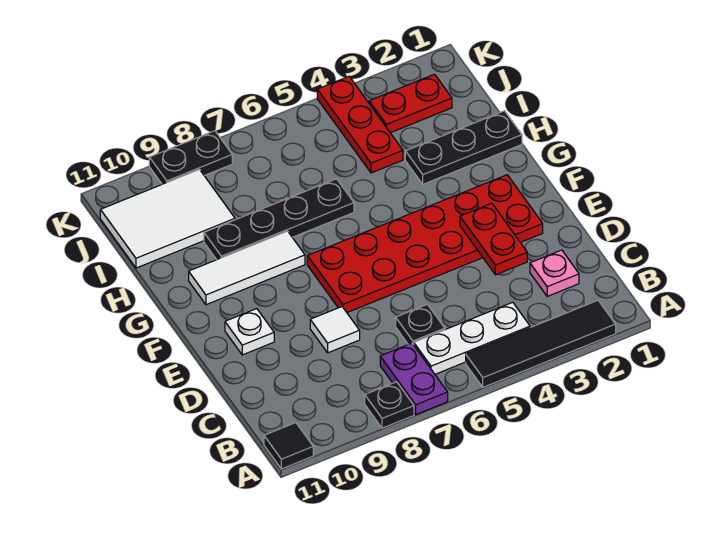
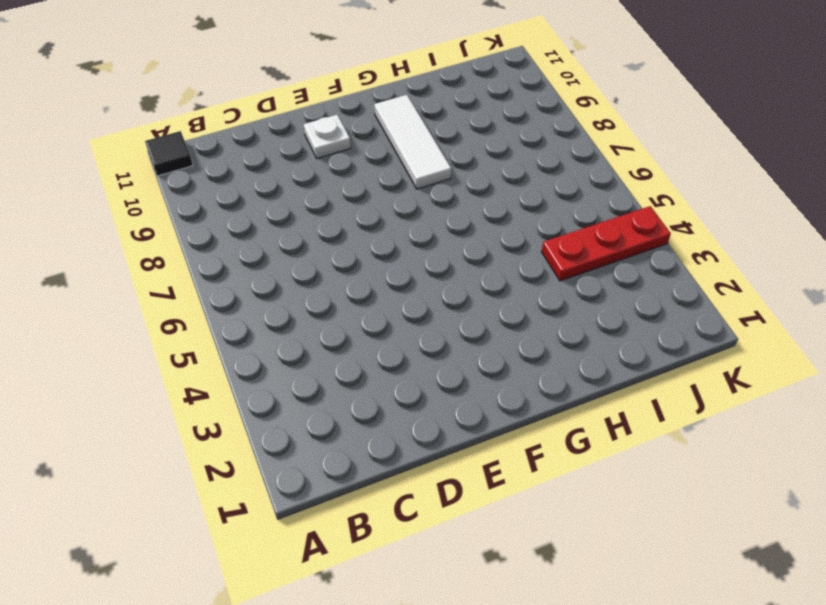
none -> black 1x4 tile [466,300,616,387]
none -> purple 1x2 plate [380,343,448,414]
none -> black 1x1 plate [365,382,414,428]

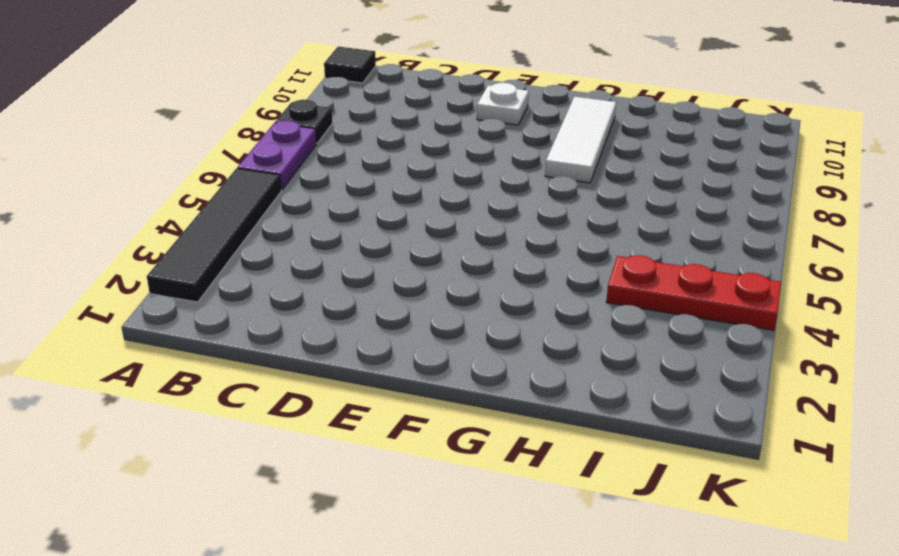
purple 1x2 plate [238,121,317,190] -> purple 1x2 plate turned to [380,343,448,414]
none -> white 1x3 plate [414,302,530,374]
none -> pink 1x1 plate [530,250,579,296]
none -> black 1x1 plate [396,304,445,345]

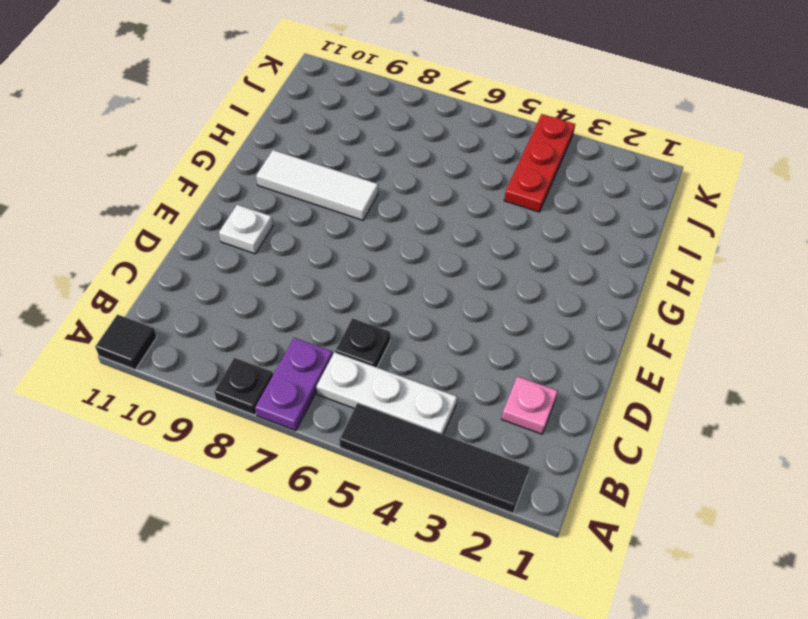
none -> white 1x1 tile [310,307,360,353]
none -> red 2x6 plate [307,175,543,313]
none -> black 1x3 plate [405,111,522,184]

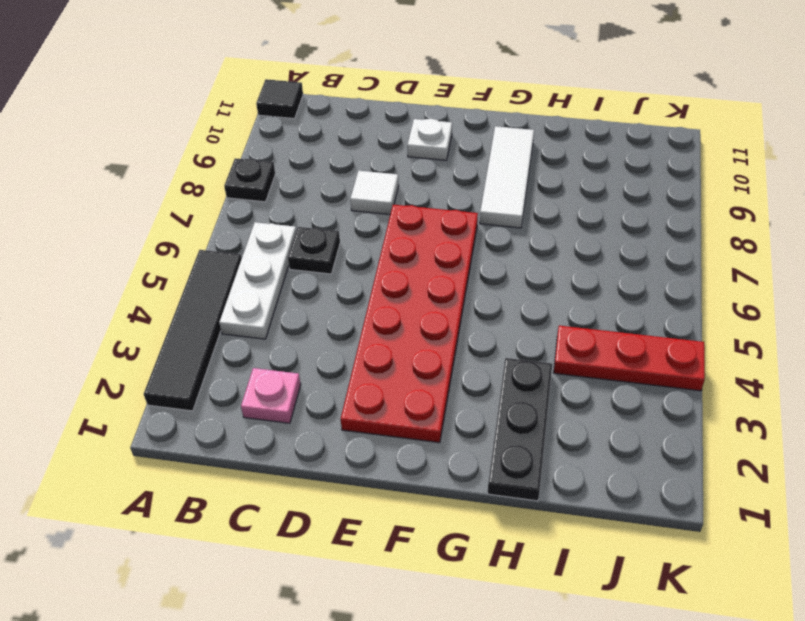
none -> purple 1x2 plate [380,343,448,414]
none -> black 1x4 plate [204,179,354,260]
none -> white 2x3 tile [100,169,235,268]

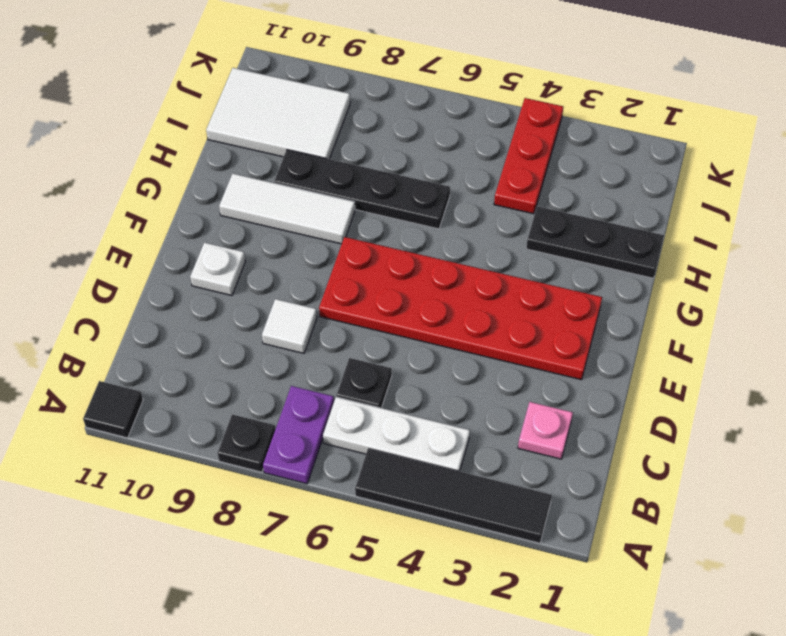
none -> red 1x2 plate [369,74,452,133]
none -> black 1x2 plate [149,131,232,184]
none -> red 1x2 plate [460,203,527,275]

